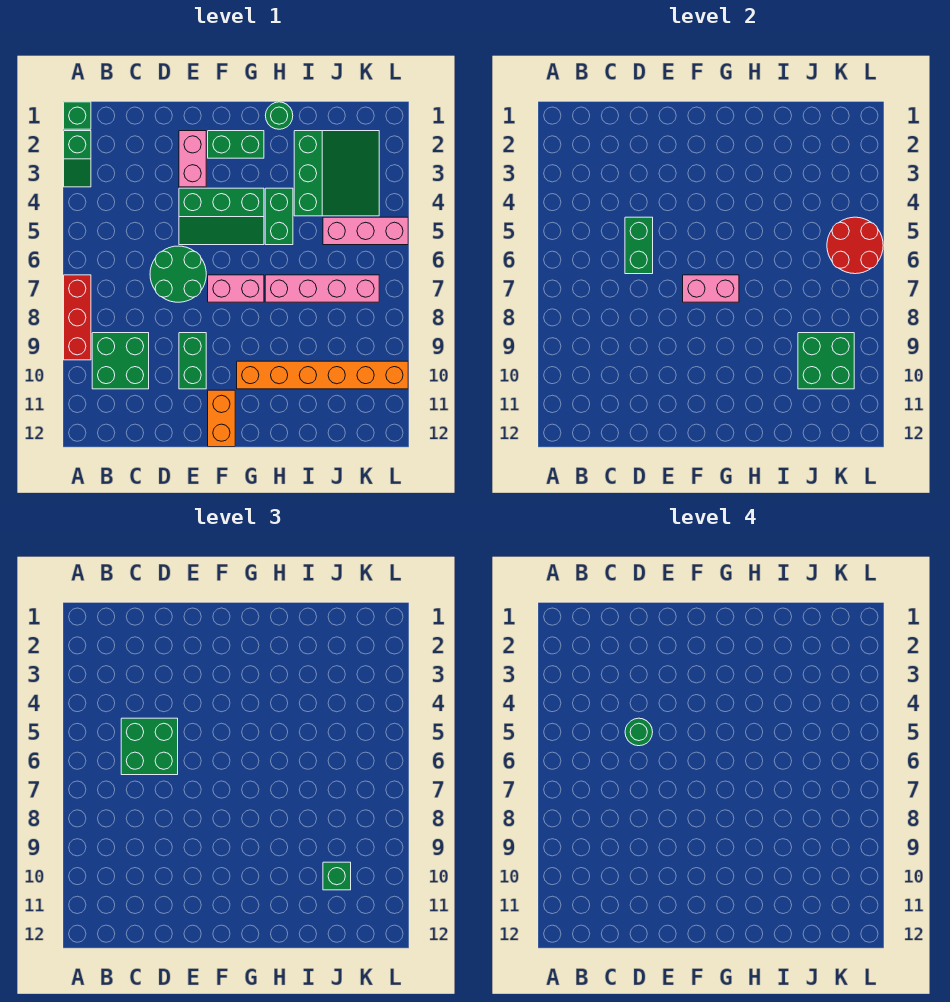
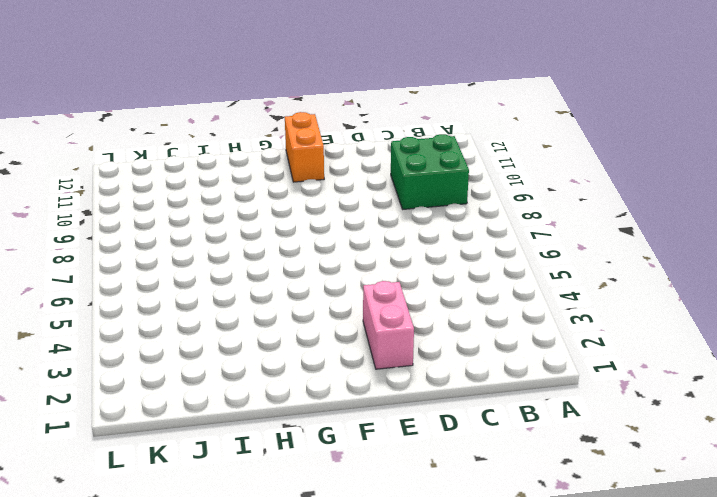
none -> green 1x1 brick [64,102,91,129]
none -> green 1x2 slope [64,131,91,187]
none -> red 1x3 brick [64,275,91,360]

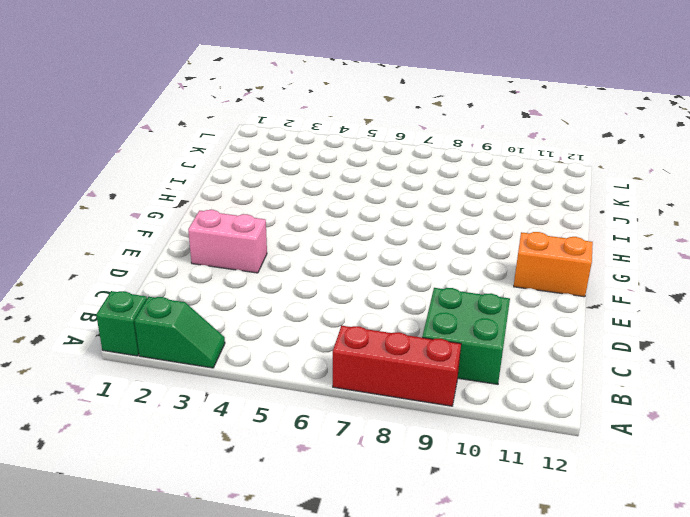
none -> green 2x2 round brick [150,246,206,302]
none -> green 2x3 slope [179,188,264,245]
none -> green 1x2 brick [179,333,206,389]

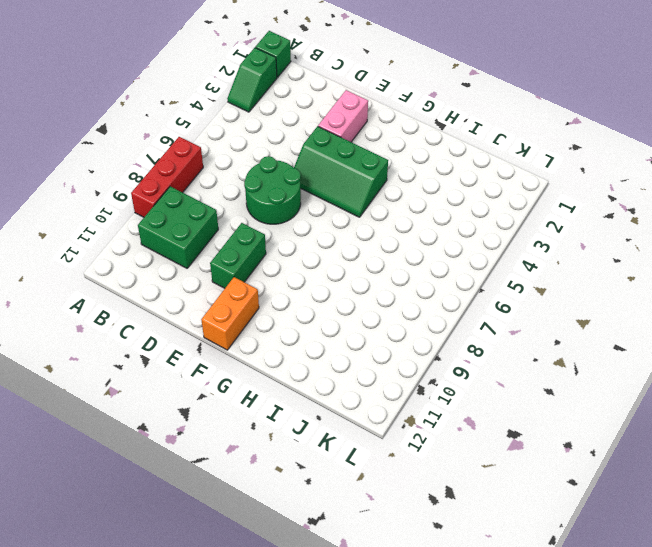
none -> green 1x2 brick [208,131,264,158]
none -> pink 1x2 brick [208,275,264,302]
none -> orange 1x6 brick [237,361,408,389]

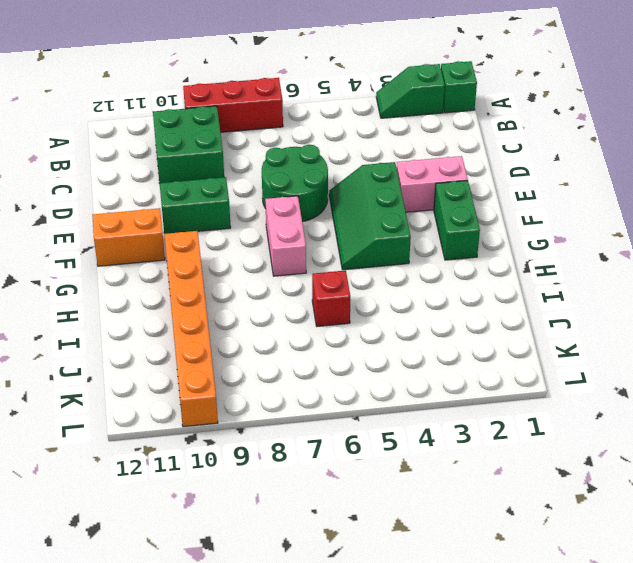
red 1x1 brick [312,270,350,326] -> none
none -> green 1x1 round brick [265,102,293,129]
none -> green 1x2 brick [265,188,293,245]
none -> pink 1x4 brick [265,275,379,302]

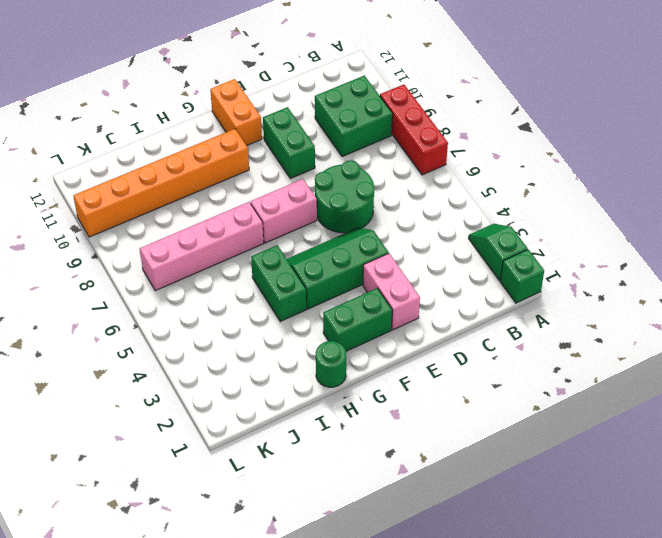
none -> green 3x3 slope [294,131,379,216]
none -> pink 1x3 brick [323,217,408,245]
none -> green 1x2 brick [625,217,653,274]

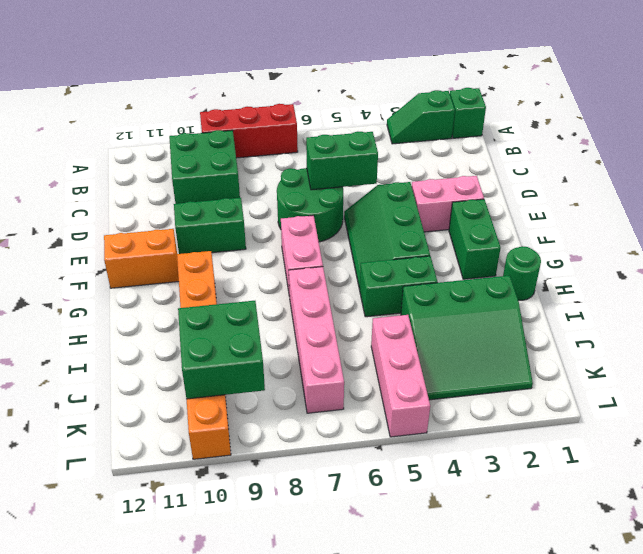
none -> pink 1x2 brick [683,275,739,302]
none -> red 2x2 round brick [827,217,883,274]
none -> green 2x2 brick [121,718,178,775]

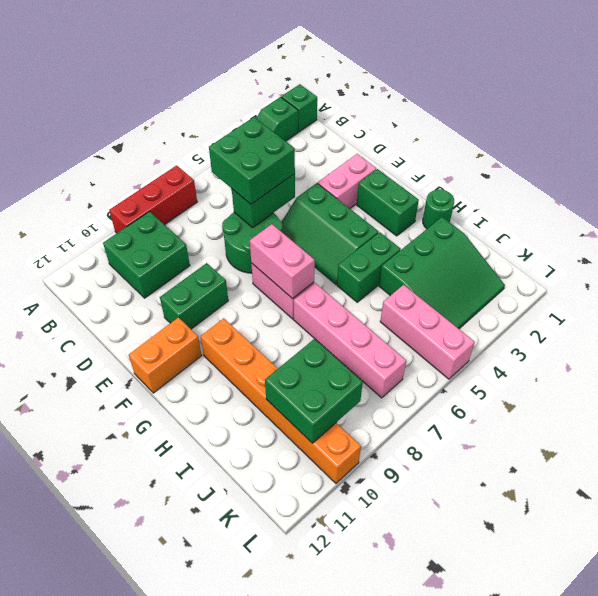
none -> red 2x2 round brick [827,217,883,274]
none -> green 1x1 brick [323,862,351,890]
none -> green 1x1 round brick [625,718,653,746]

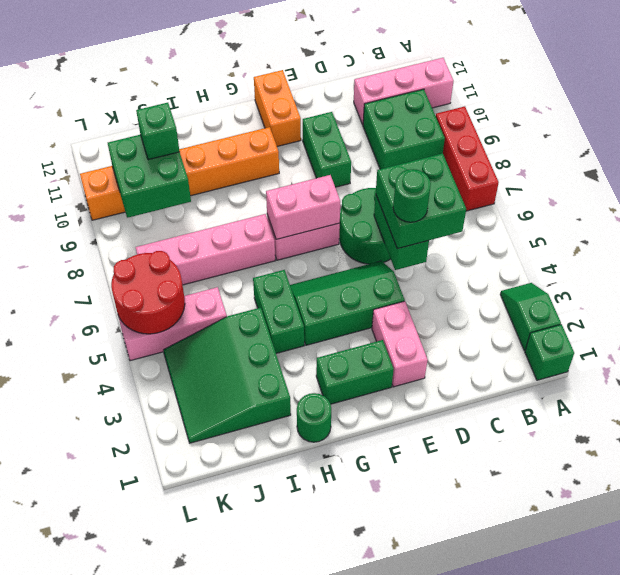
pink 1x3 brick [354,58,453,125] -> none

